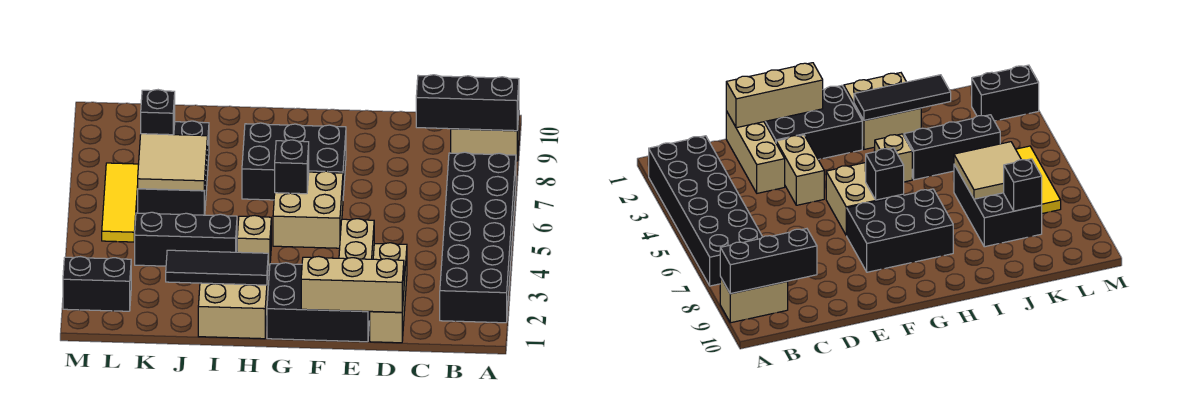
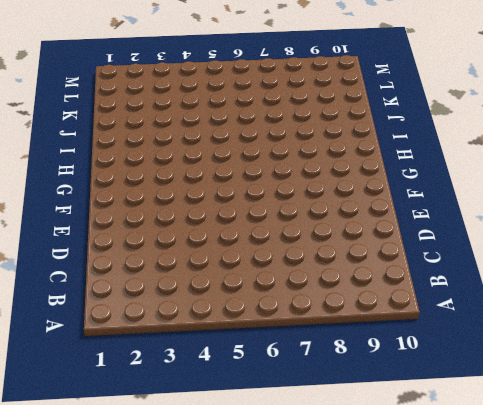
none -> black 2x6 brick [440,152,516,323]
none -> tan 1x2 brick [451,115,519,161]
none -> tan 1x3 brick [370,243,407,343]

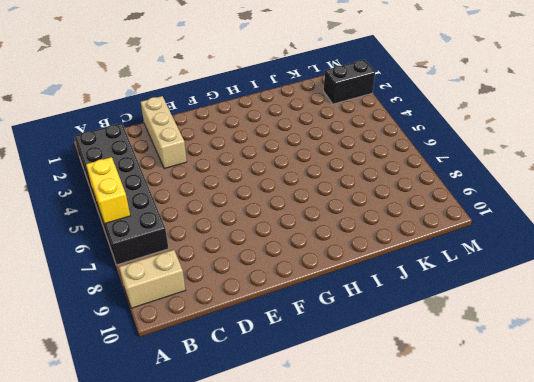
yellow 1x2 brick [86,157,130,224] -> none
none -> black 2x3 brick [267,263,370,342]
none -> tan 1x2 brick [339,219,374,259]
none -> tan 2x2 brick [273,171,343,248]

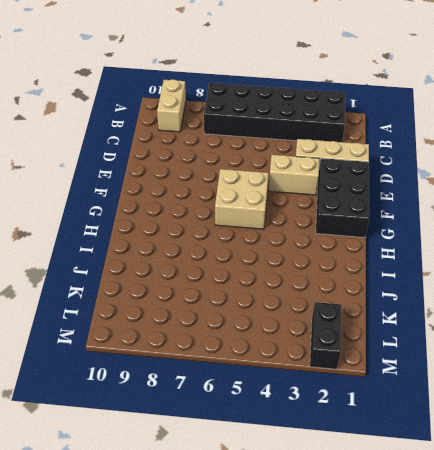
none -> black 2x3 brick [242,123,346,200]
none -> tan 2x2 brick [198,275,268,339]
none -> tan 1x1 brick [237,215,271,269]

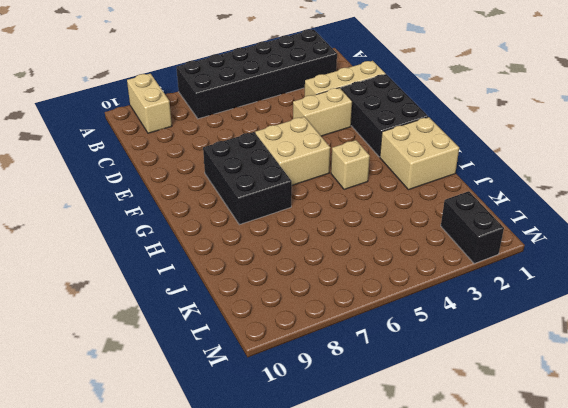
none -> black 1x3 brick [134,212,237,266]
none -> black 2x3 brick [138,121,209,215]
none -> yellow 1x3 tile [102,163,139,242]

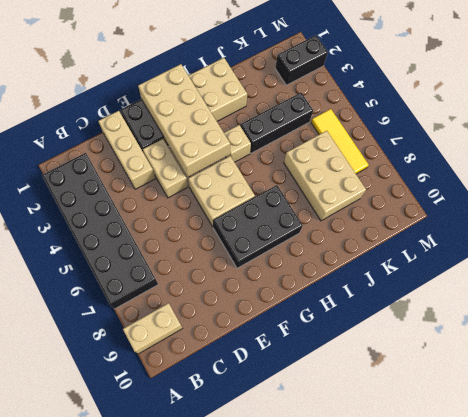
tan 2x4 brick [138,64,230,177] -> tan 1x3 brick [301,256,404,312]
tan 2x3 brick [284,131,366,221] -> black 2x3 brick [138,121,209,215]
none -> black 1x3 brick [416,75,519,131]
none -> black 1x1 brick [275,140,309,194]
none -> black 1x3 tile [166,250,268,285]

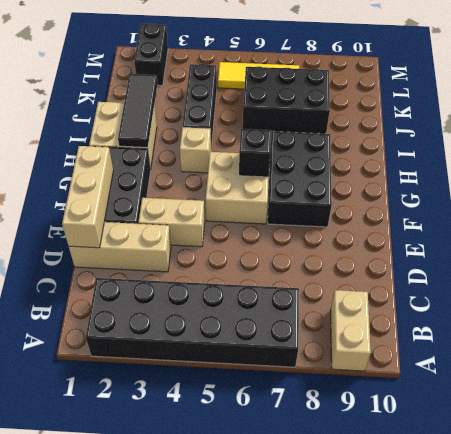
none -> black 1x3 brick [416,75,519,131]
none -> tan 2x2 tile [138,134,207,191]
none -> black 1x1 brick [141,90,175,135]

